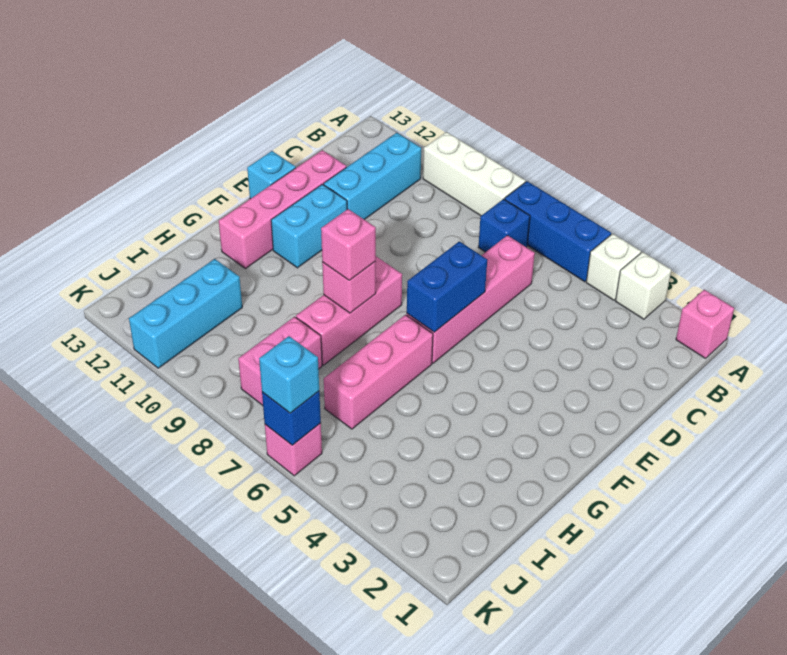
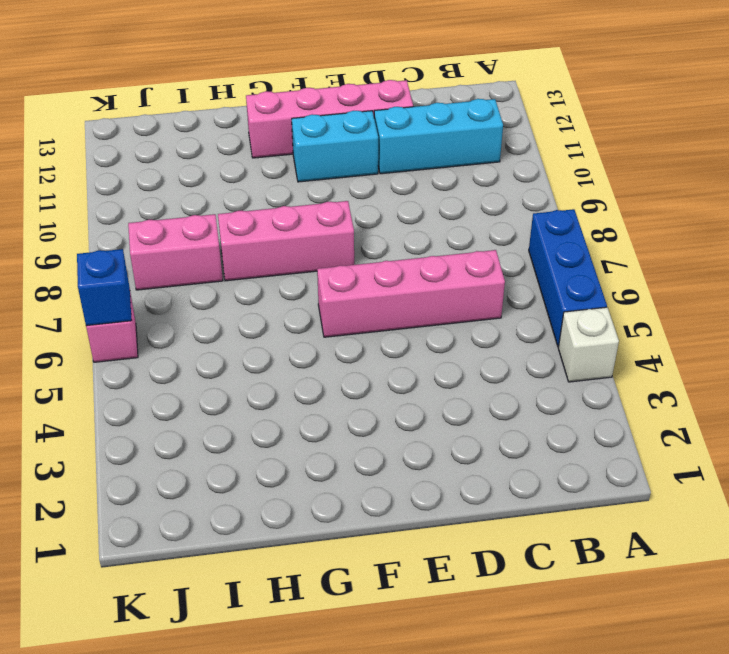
none -> pink 1x1 brick [676,290,734,358]
none -> white 1x1 brick [616,252,671,319]
none -> white 1x3 brick [423,132,526,216]

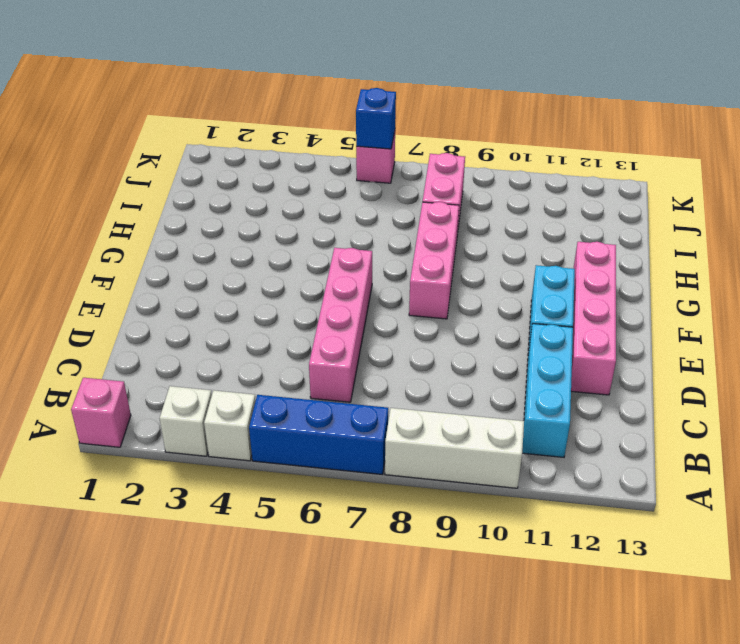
none -> blue 1x1 brick [478,199,530,252]
none -> cyan 1x1 brick [247,151,296,199]
none -> pink 1x3 brick [324,315,433,429]

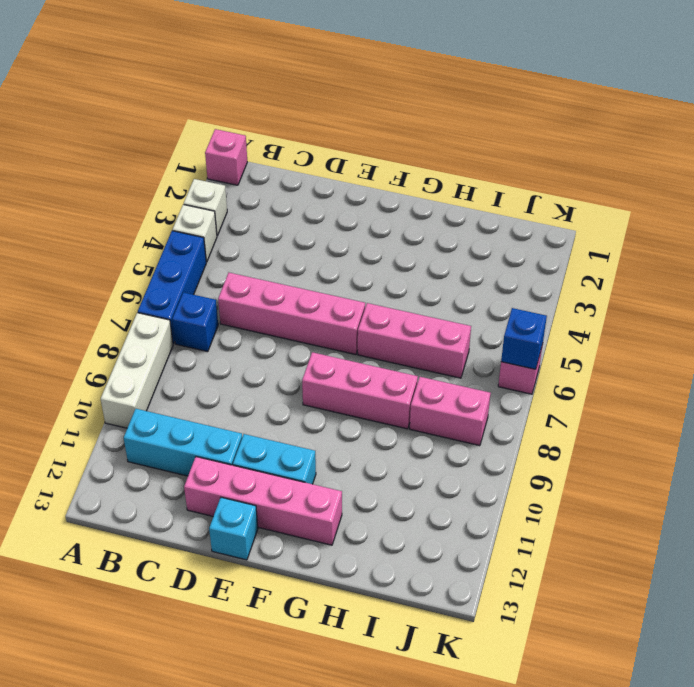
none -> cyan 1x3 brick [129,259,242,368]
none -> blue 1x2 brick [407,241,487,332]
none -> pink 1x1 brick [322,262,376,313]

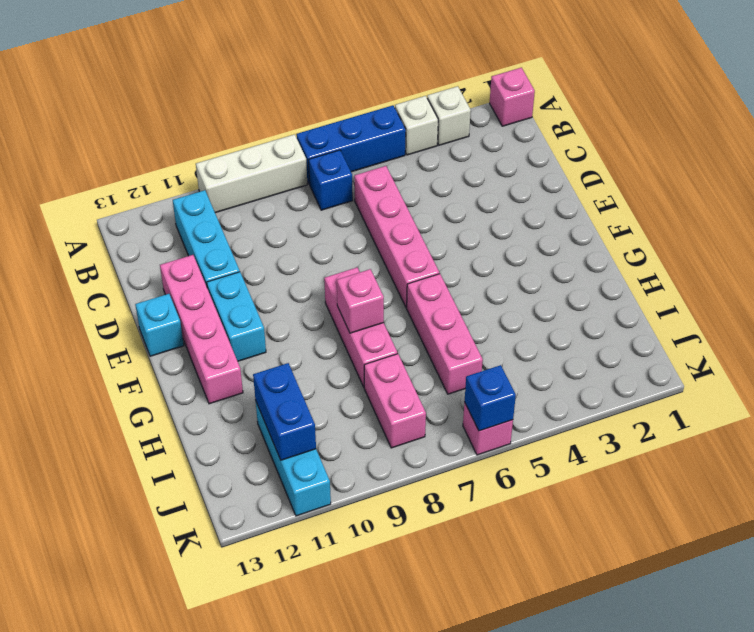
blue 1x2 brick [253,363,316,460] -> blue 1x2 brick moved to [407,241,487,332]
none -> pink 1x1 brick [321,209,376,280]
none -> cyan 1x1 brick [259,336,319,413]

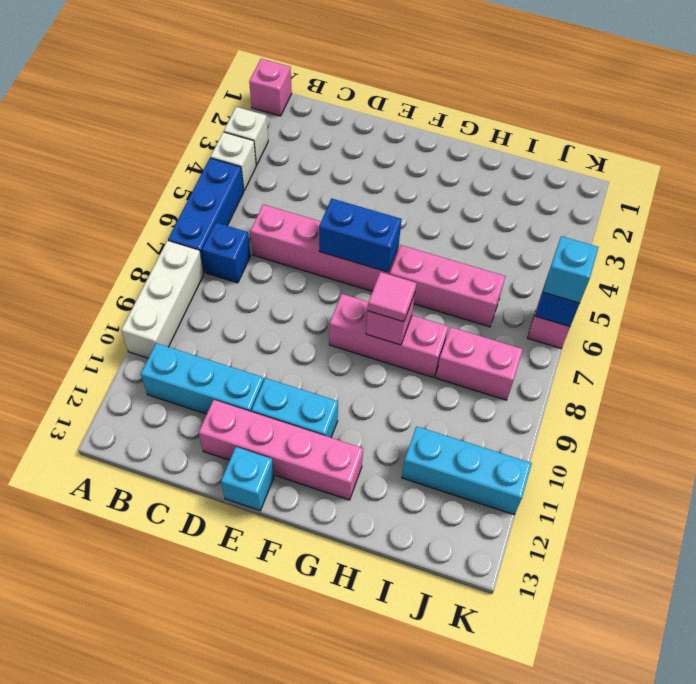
pink 1x1 tile [368,272,416,322] -> pink 1x1 brick [321,209,376,280]

